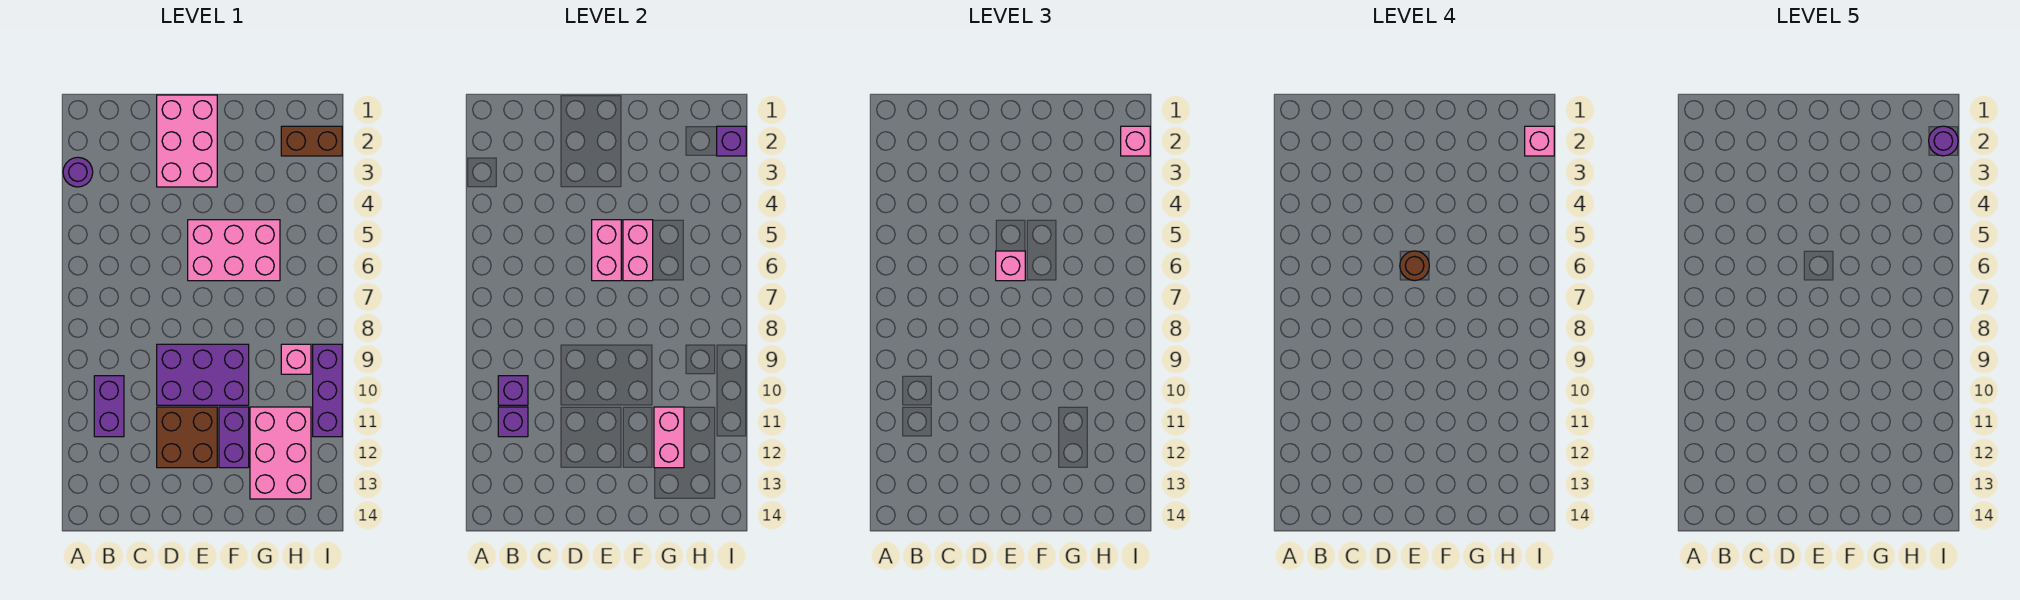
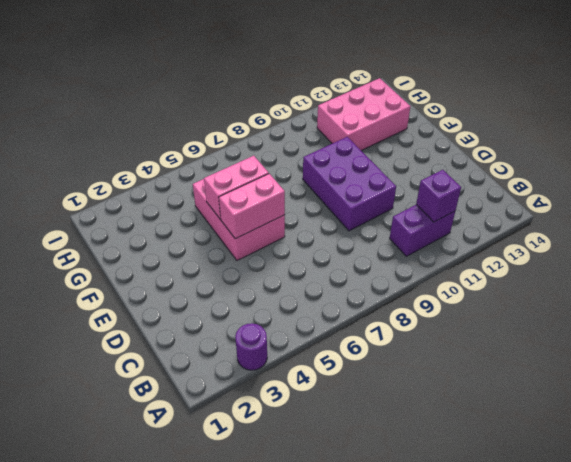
none -> pink 2x3 brick [157,95,217,187]
none -> brown 2x2 brick [157,407,217,468]
none -> purple 1x2 brick [219,407,249,468]

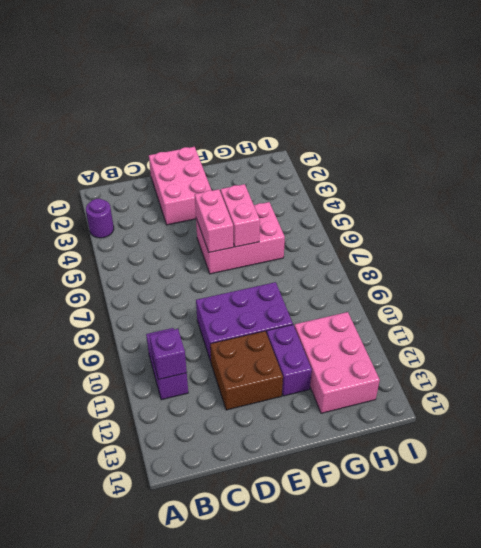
none -> brown 1x2 brick [281,126,342,156]
none -> pink 1x1 brick [281,344,311,374]
none -> purple 1x3 brick [313,344,342,437]

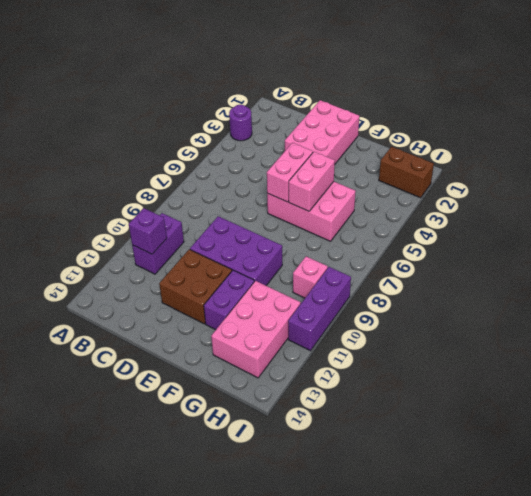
none -> purple 1x1 brick [498,376,528,405]
none -> pink 1x2 brick [654,407,684,468]
none -> purple 1x1 brick [717,126,746,156]

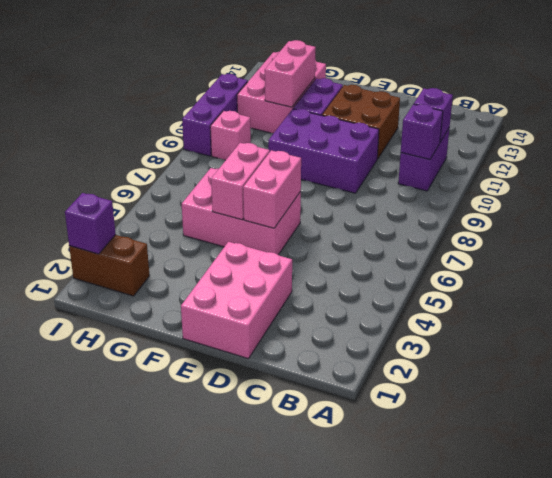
none -> purple 1x1 round brick [63,157,93,187]
none -> pink 1x1 brick [996,251,1025,281]
none -> pink 1x1 brick [1121,126,1150,156]

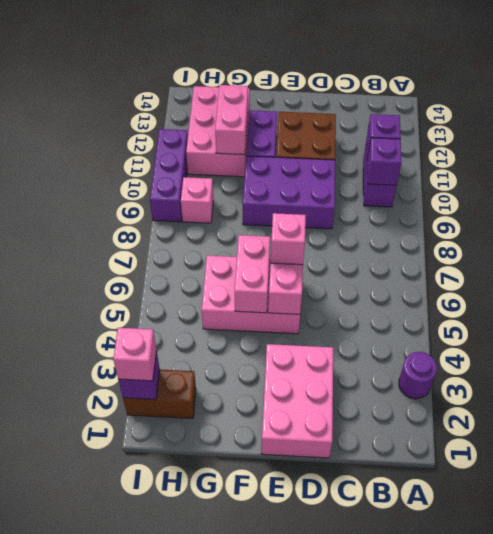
none -> brown 1x1 round brick [1400,251,1429,281]
none -> pink 1x1 brick [1525,126,1554,156]
none -> purple 1x1 round brick [1929,126,1958,156]

